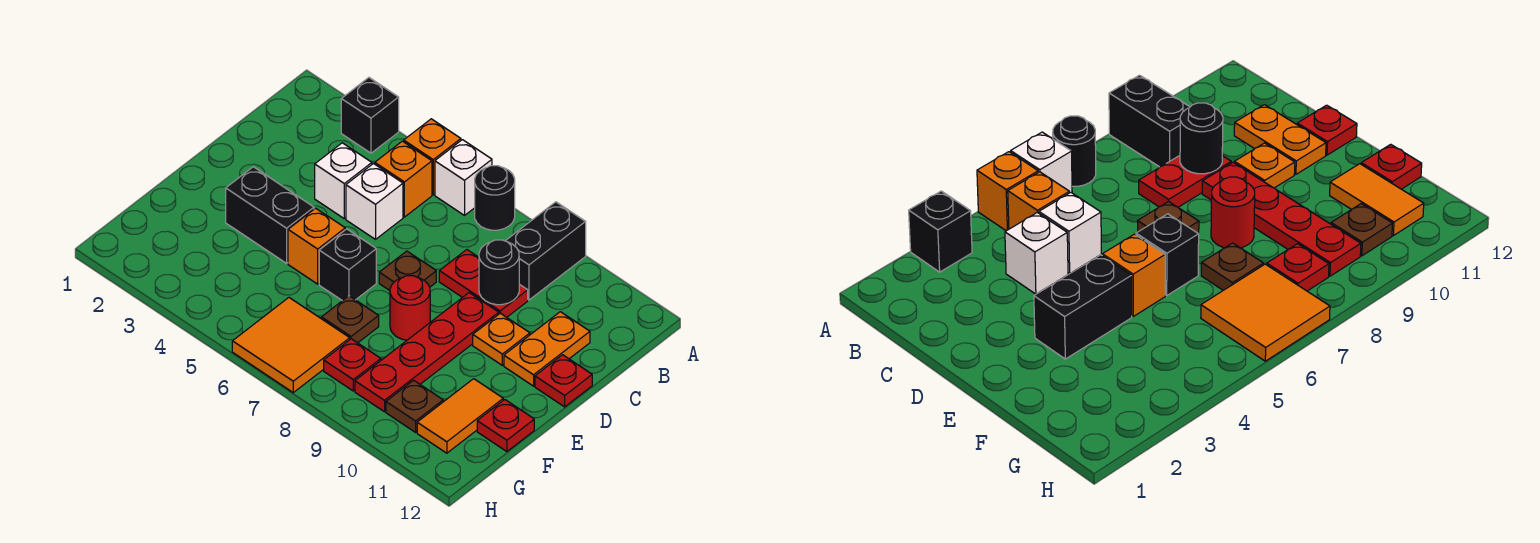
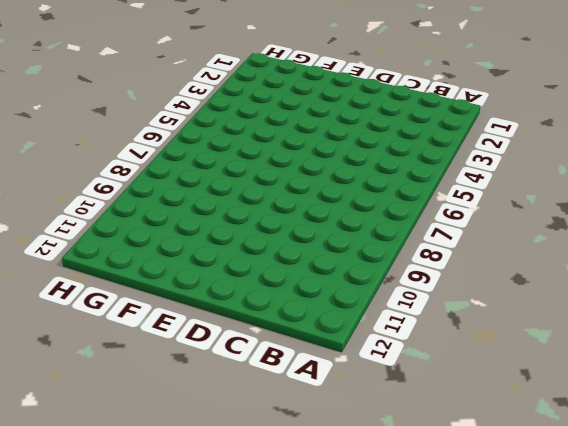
none -> black 1x1 brick [341,78,399,153]
none -> orange 1x1 brick [404,119,461,195]
none -> white 1x1 brick [435,140,492,215]

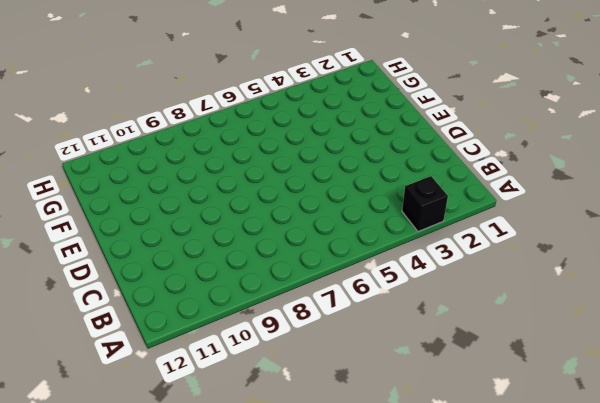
none -> orange 1x1 brick [404,119,461,195]
none -> white 1x1 brick [435,140,492,215]
none -> black 1x1 round brick [475,166,515,230]

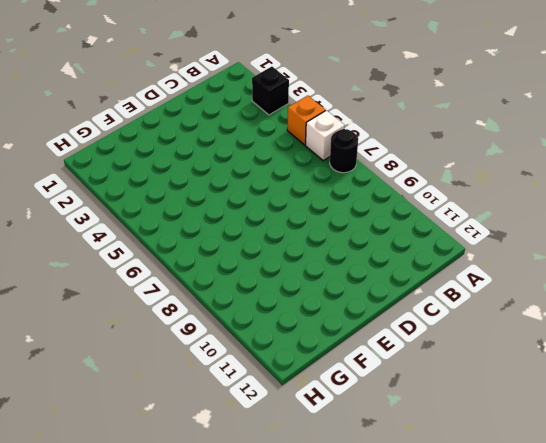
none -> black 1x2 brick [506,202,586,300]
none -> orange 1x1 brick [375,141,432,217]
none -> white 1x1 brick [315,143,372,219]

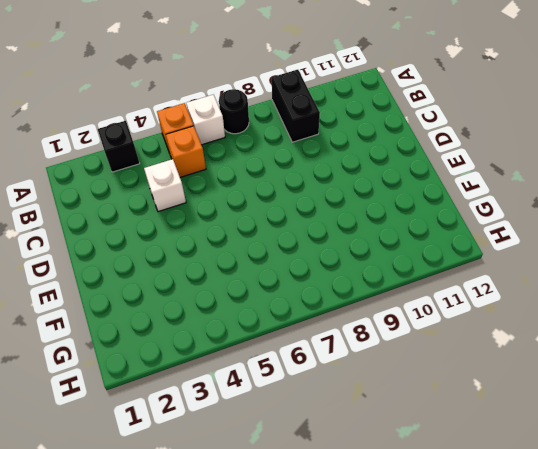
none -> white 1x1 brick [346,164,403,239]
none -> red 1x2 plate [439,250,528,317]
none -> orange 1x2 plate [504,312,590,386]

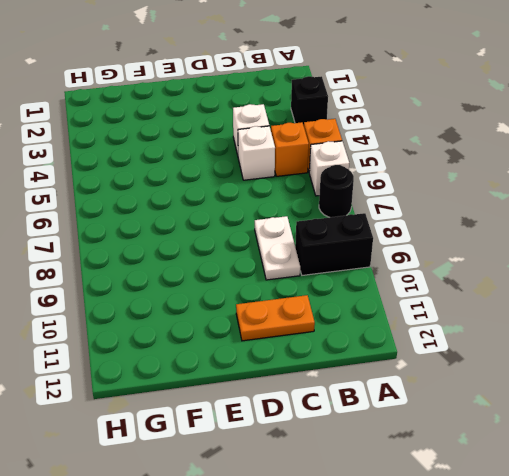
white 1x2 plate [255,216,300,280] -> red 1x2 plate [439,250,528,317]
none -> brown 1x1 plate [379,251,436,291]
none -> red 1x4 plate [355,293,499,412]
none -> orange 1x1 plate [473,313,530,365]

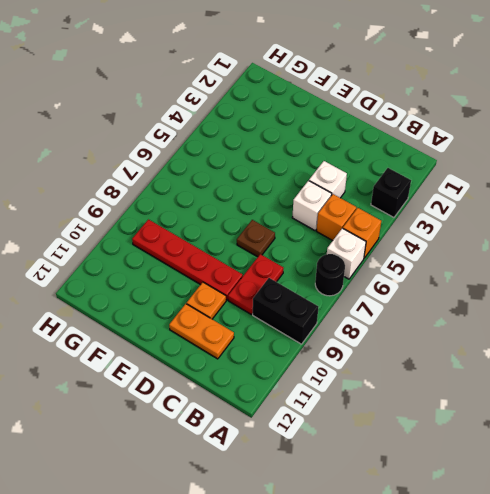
none -> red 1x1 plate [535,355,592,407]
none -> black 1x2 brick [226,167,314,263]
none -> orange 1x1 brick [288,208,345,284]

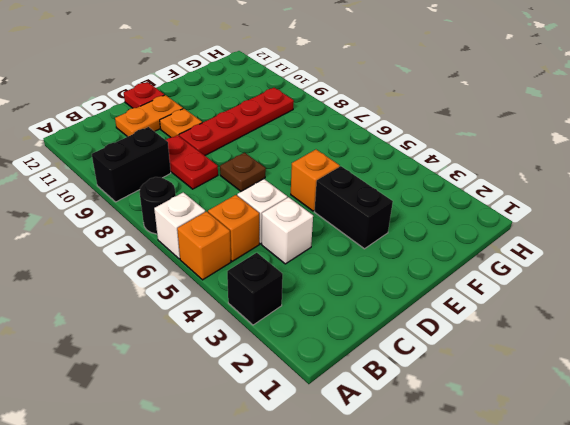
none -> black 1x1 brick [319,229,376,301]
none -> red 1x1 round brick [390,276,430,340]
none -> brown 1x1 plate [321,296,379,343]

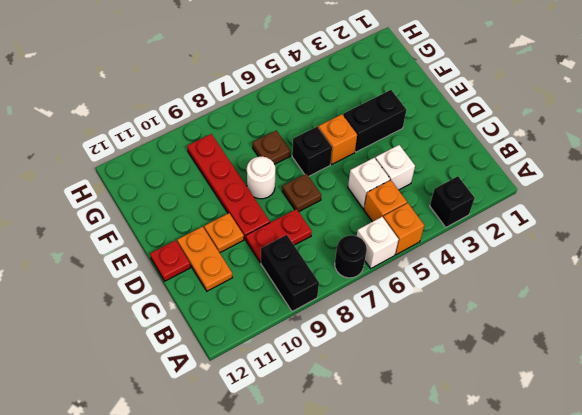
white 1x1 round brick [247,156,275,199] -> red 1x1 round brick [390,276,430,340]
none -> orange 1x2 tile [417,379,503,453]
none -> red 1x1 plate [477,400,534,452]
none -> orange 2x2 tile [232,298,350,392]

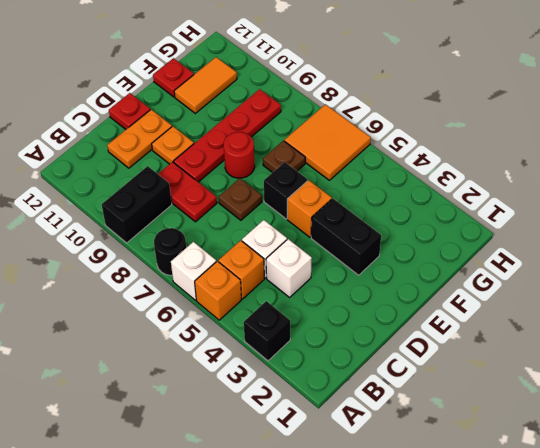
none -> red 1x1 plate [324,339,381,391]
none -> brown 1x1 plate [386,380,443,432]
none -> black 1x1 round brick [479,240,519,305]

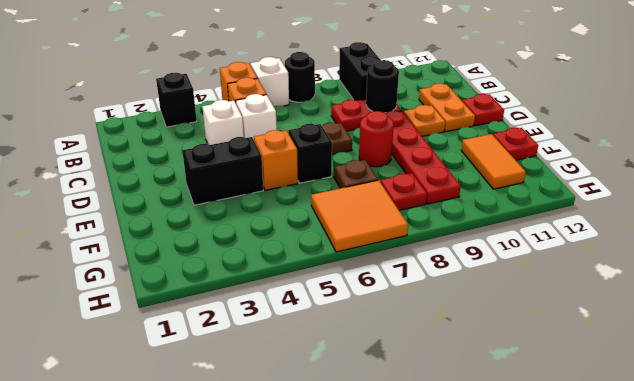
none -> brown 1x1 plate [386,380,443,432]

